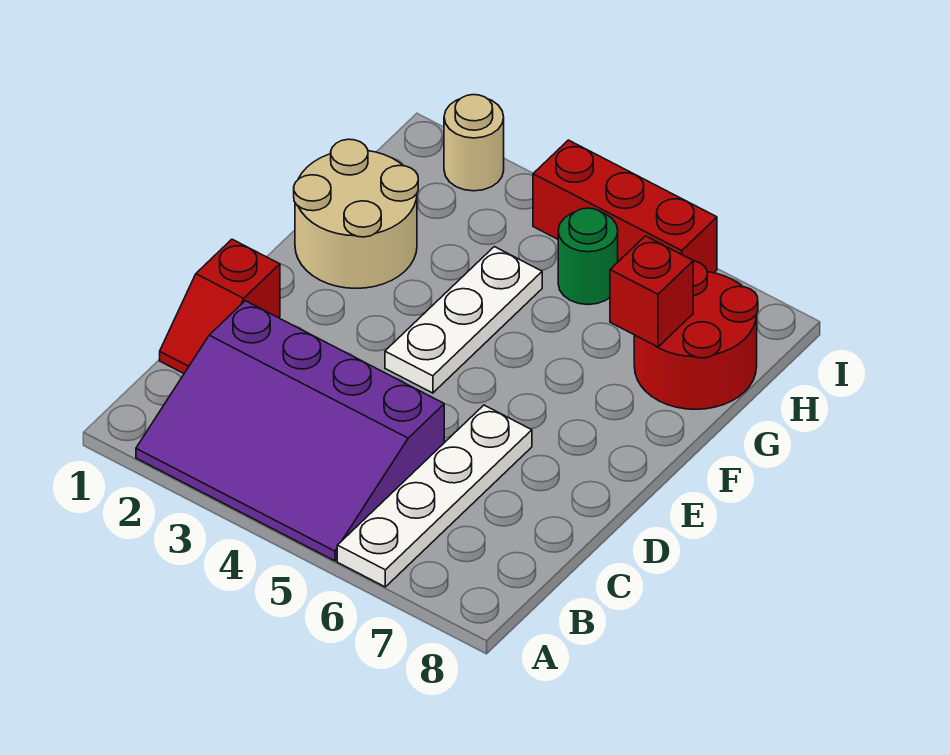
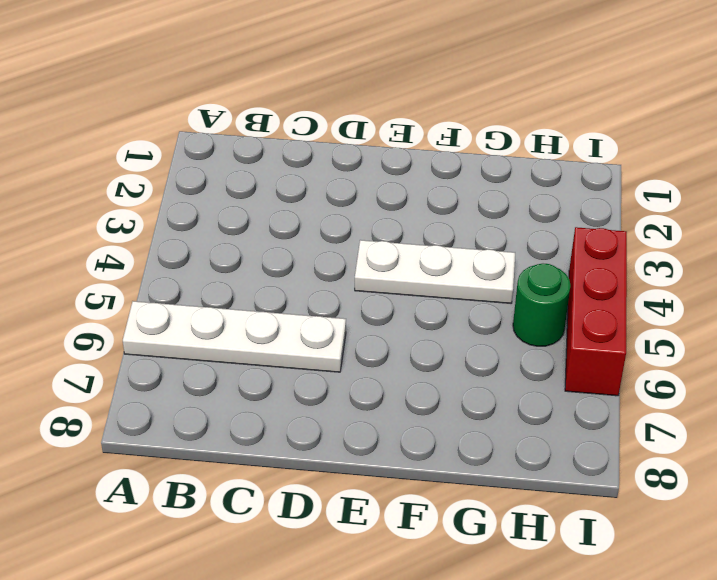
none -> purple 3x4 slope [136,301,444,561]
none -> red 1x2 slope [160,239,280,373]

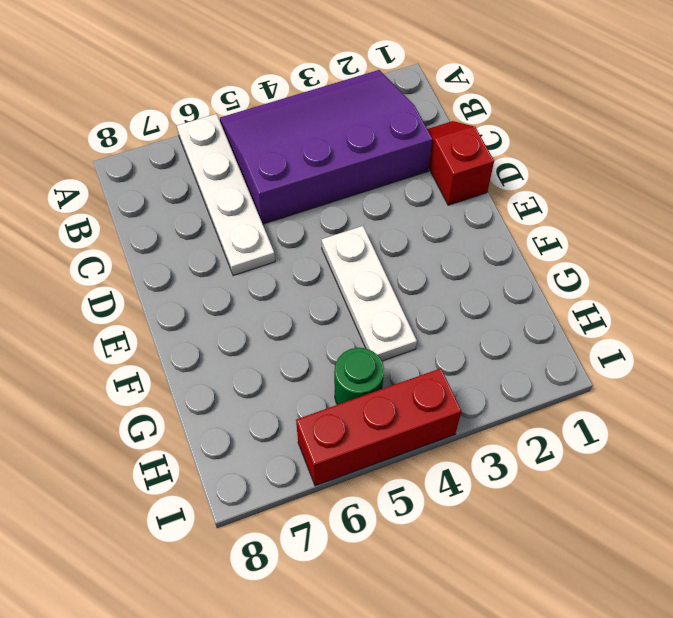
none -> tan 2x2 round brick [294,139,418,288]
none -> red 2x2 round brick [634,261,758,409]

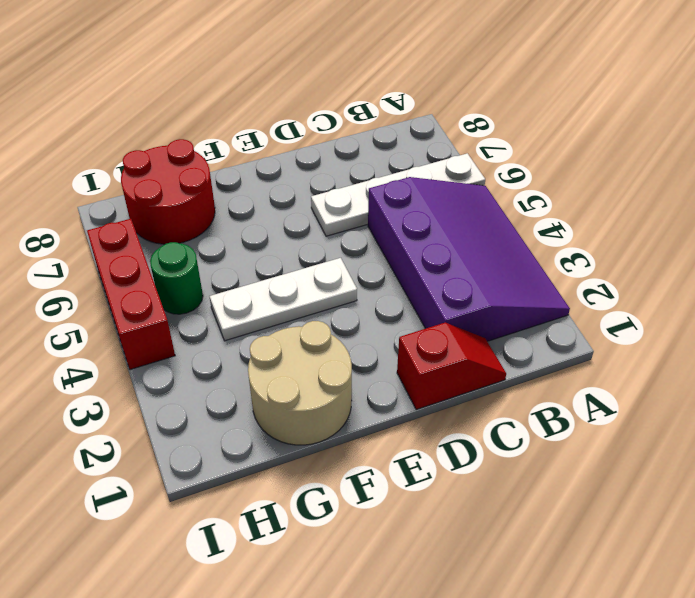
none -> tan 1x1 round brick [444,95,504,191]
none -> red 1x1 brick [610,236,693,347]

